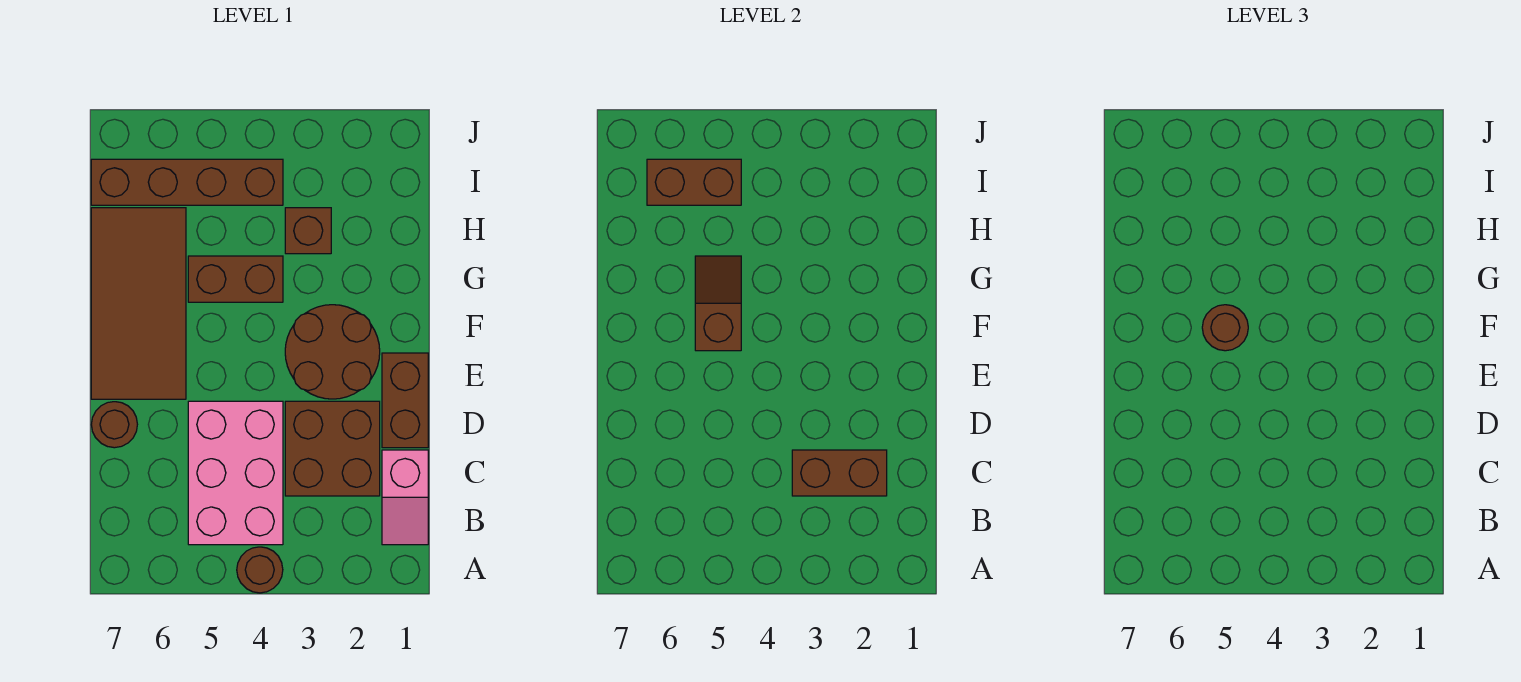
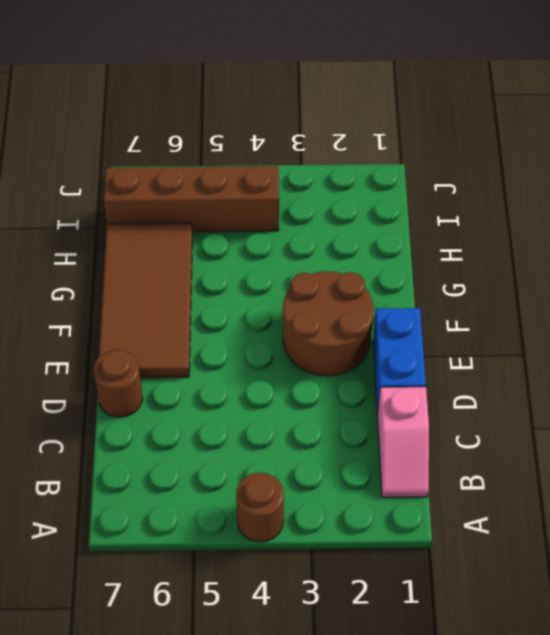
blue 1x2 brick [373,308,426,414] -> brown 1x2 brick [382,353,428,448]
none -> pink 2x3 brick [188,401,283,545]
none -> brown 2x2 brick [285,401,380,496]
none -> brown 1x2 brick [188,256,283,302]

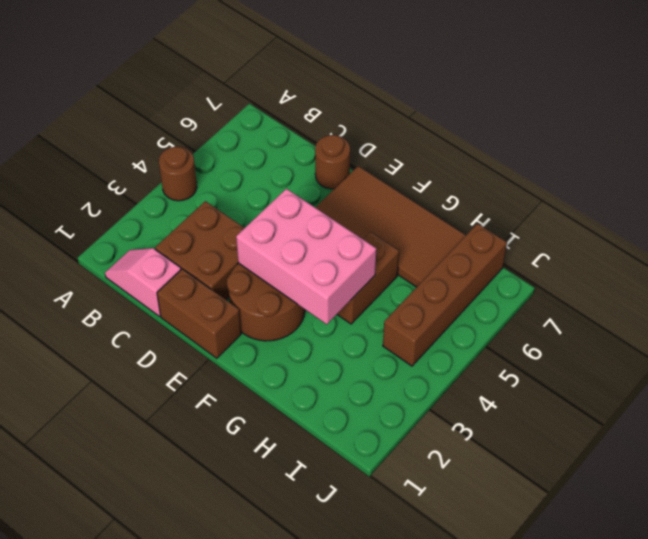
pink 2x3 brick [236,189,376,324] -> pink 2x3 brick moved to [188,401,283,545]
none -> brown 1x1 brick [285,208,331,254]
none -> brown 1x2 brick [792,450,887,496]
none -> brown 1x2 slope [695,256,741,351]

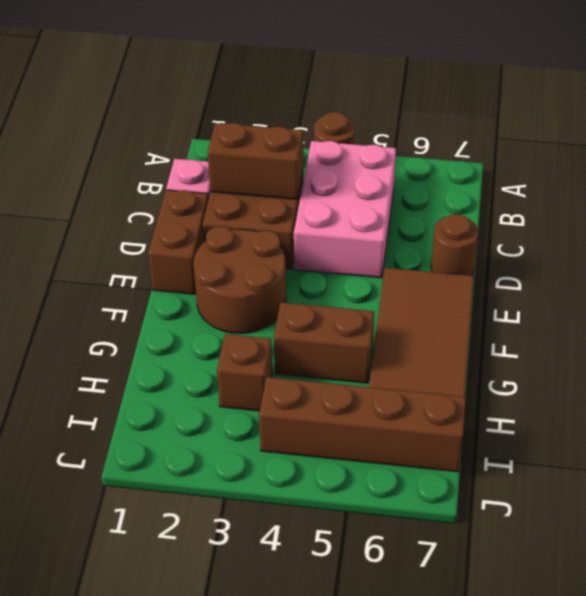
none -> brown 1x2 slope [695,256,741,351]
none -> brown 1x2 brick [647,159,741,205]
none -> brown 1x1 round brick [1202,305,1248,351]

